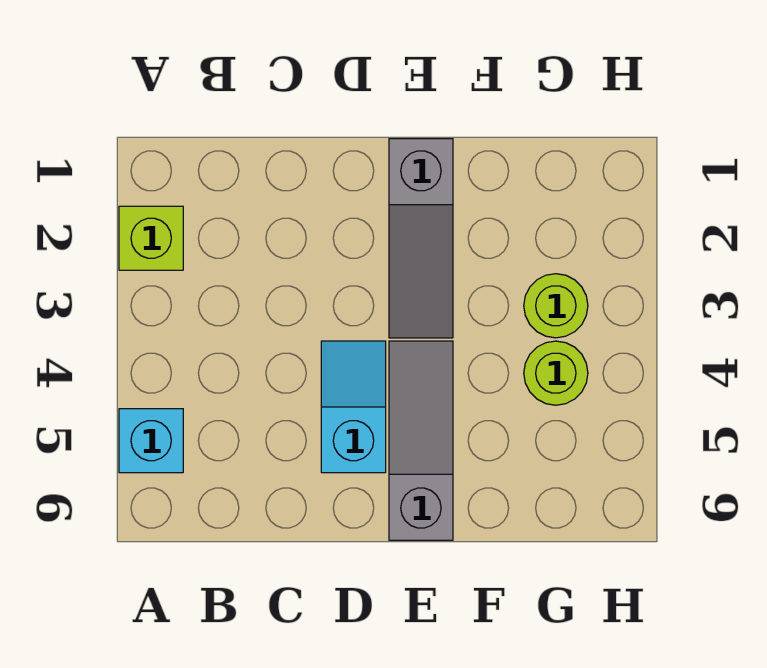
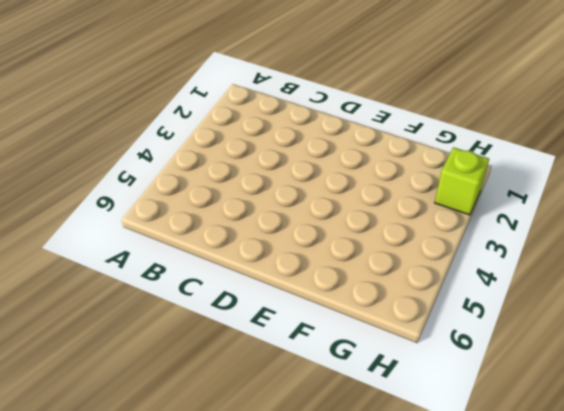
lime 1x1 brick [435,147,489,215] -> lime 1x1 brick moved to [119,206,183,270]
none -> cyan 1x1 brick [119,409,183,473]
none -> cyan 1x2 slope [321,341,386,473]

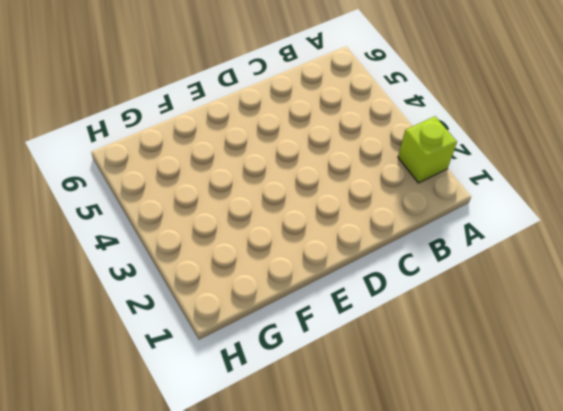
none -> cyan 1x1 brick [119,409,183,473]
none -> cyan 1x2 slope [321,341,386,473]

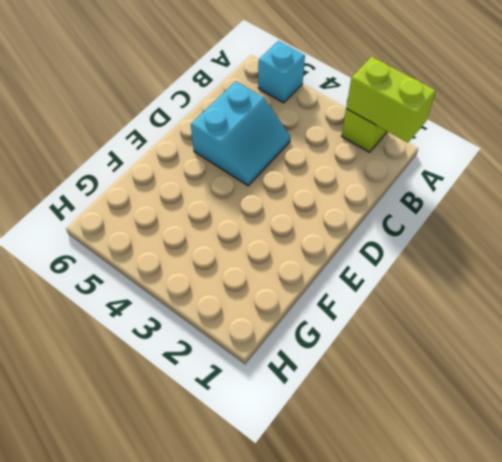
lime 1x2 brick [346,57,436,143] -> none
cyan 2x2 slope [191,81,291,186] -> cyan 1x2 slope [321,341,386,473]
none -> grey 1x3 slope [389,139,453,338]
none -> grey 1x3 slope [389,341,453,540]

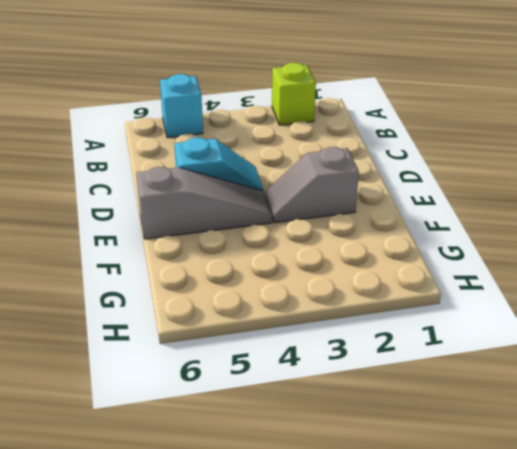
grey 1x2 slope [266,147,359,223] -> grey 1x3 slope [389,139,453,338]
none -> lime 1x1 round brick [524,274,588,338]
none -> lime 1x1 round brick [524,341,588,405]

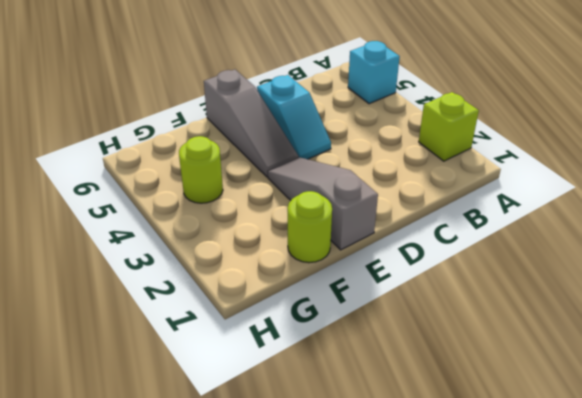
lime 1x1 round brick [288,191,332,263] -> lime 1x1 round brick moved to [524,274,588,338]

